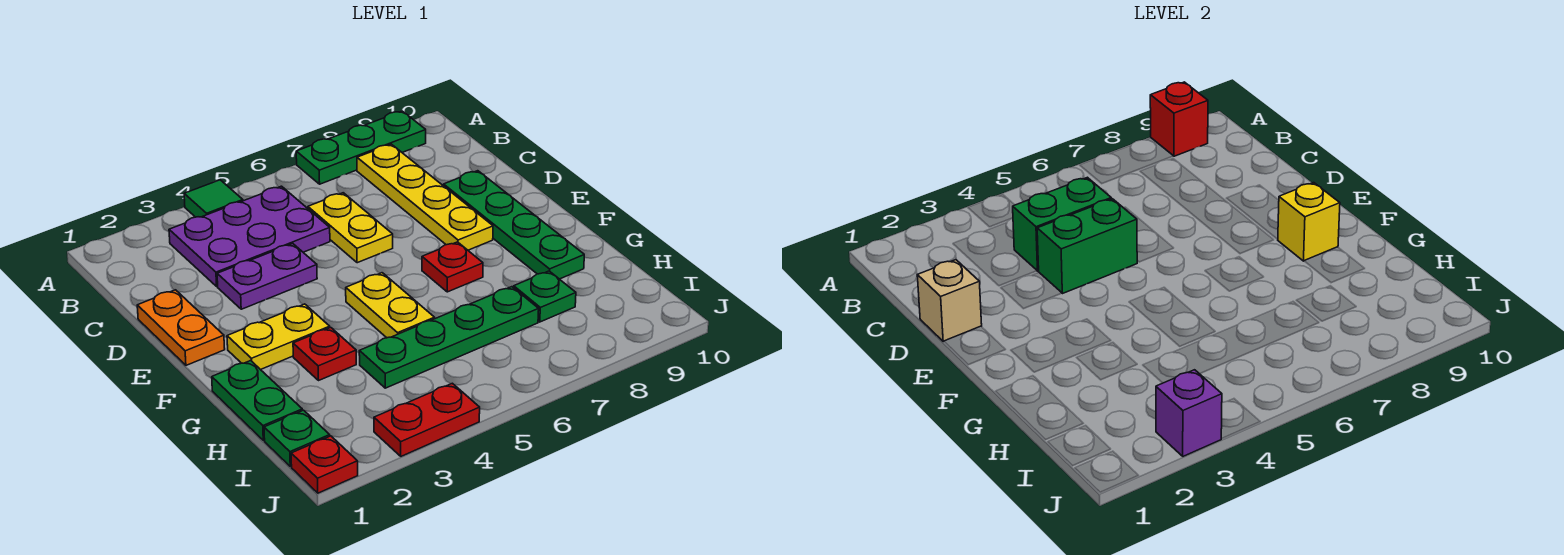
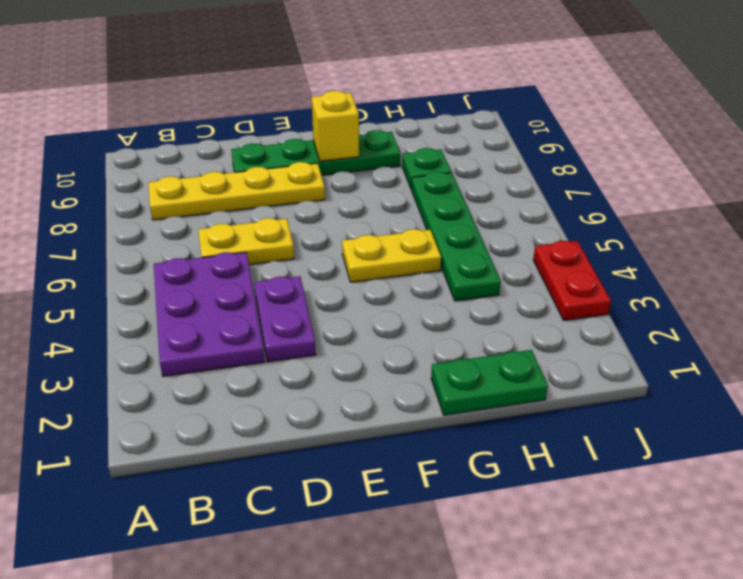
none -> green 1x1 tile [184,180,243,217]
none -> green 1x3 plate [296,111,426,184]
none -> orange 1x2 plate [137,290,225,365]

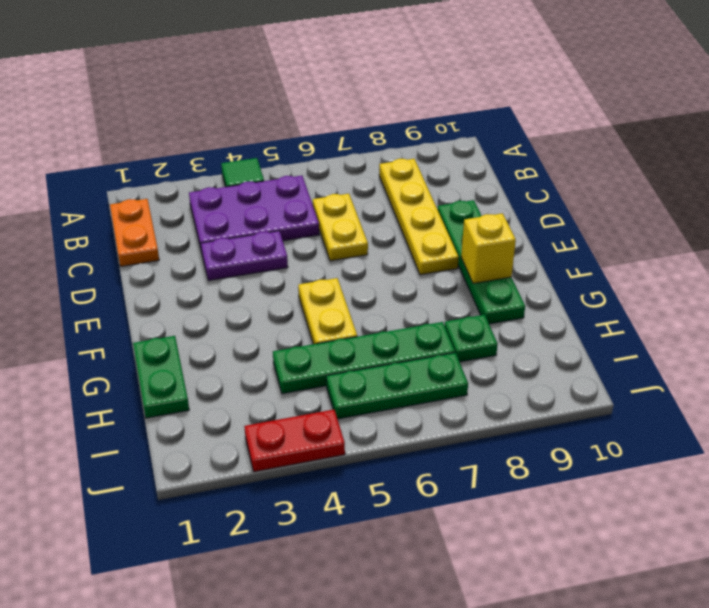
orange 1x2 plate [110,199,159,266] -> orange 1x2 plate moved to [137,290,225,365]
green 1x3 plate [326,353,468,419] -> green 1x3 plate moved to [296,111,426,184]
none -> yellow 1x2 plate [227,304,330,370]
none -> red 1x1 plate [422,242,483,292]
none -> red 1x1 plate [293,328,356,381]

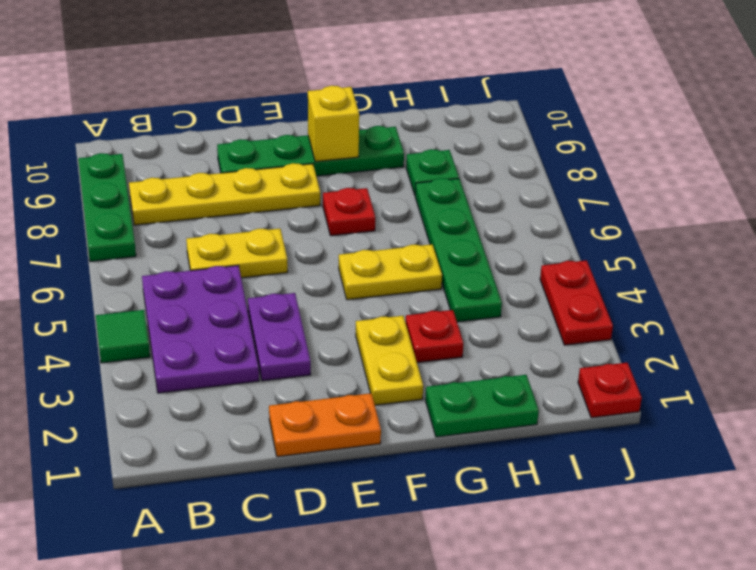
none -> green 1x1 plate [264,410,330,466]
none -> red 1x1 brick [1150,82,1208,156]
none -> green 1x2 brick [1013,177,1111,271]

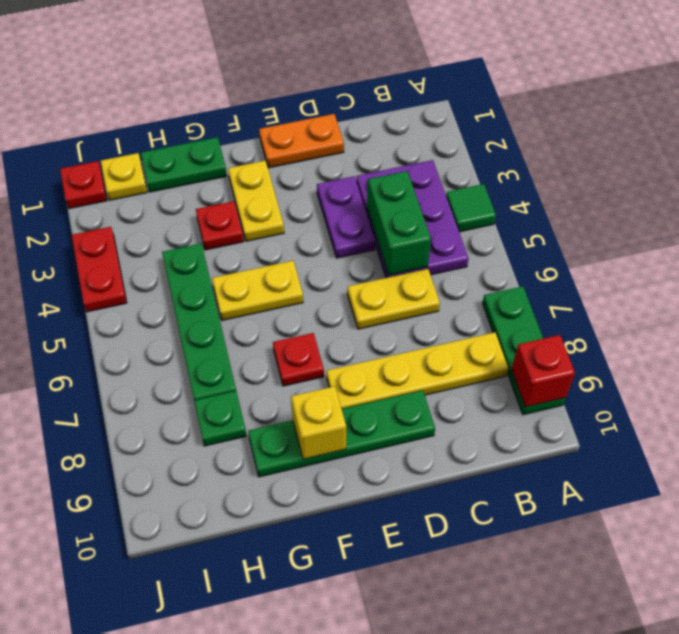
yellow 1x1 plate [101,153,147,200] -> green 1x1 plate [264,410,330,466]
none -> tan 1x1 brick [917,260,982,341]
none -> green 1x2 brick [1037,199,1137,294]
none -> purple 1x1 brick [1156,370,1222,456]

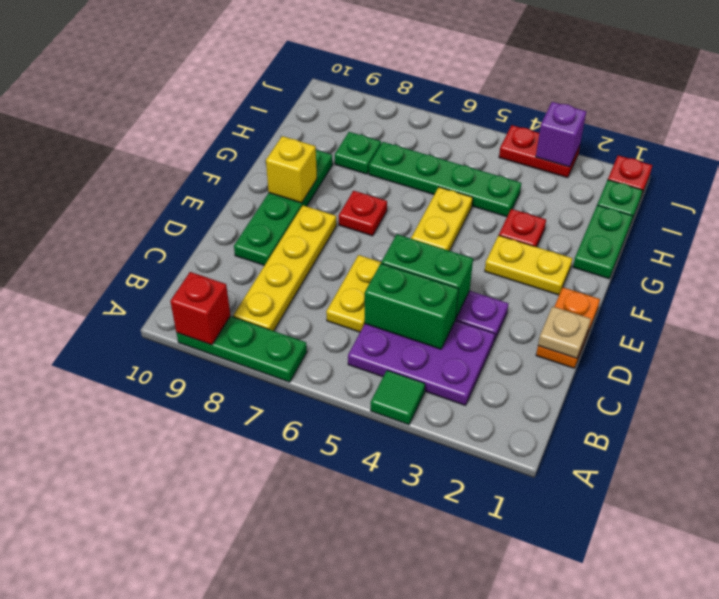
tan 1x1 plate [538,306,591,358] -> tan 1x1 brick [917,260,982,341]

